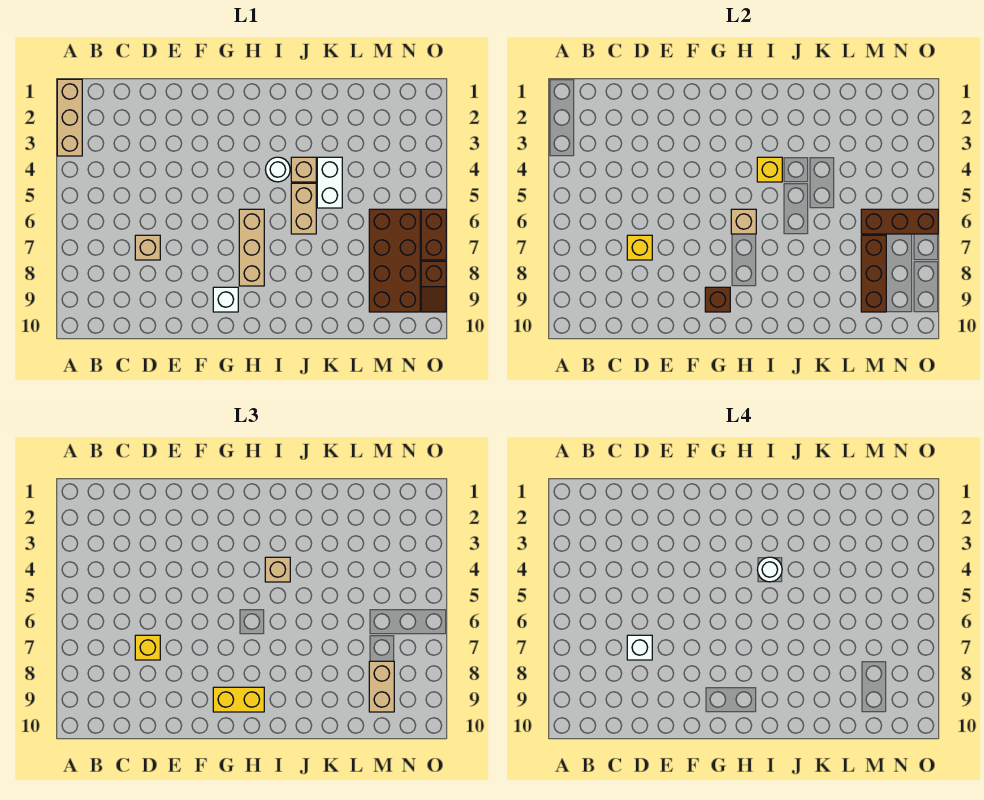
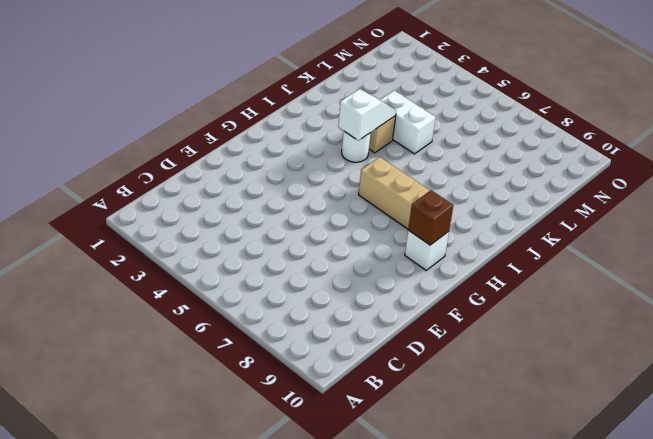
white 1x2 slope [338,89,396,140] -> yellow 1x1 brick [757,157,782,182]
none -> tan 1x3 brick [57,79,82,156]
none -> tan 1x1 brick [135,235,160,260]
none -> tan 1x2 brick [291,183,316,234]

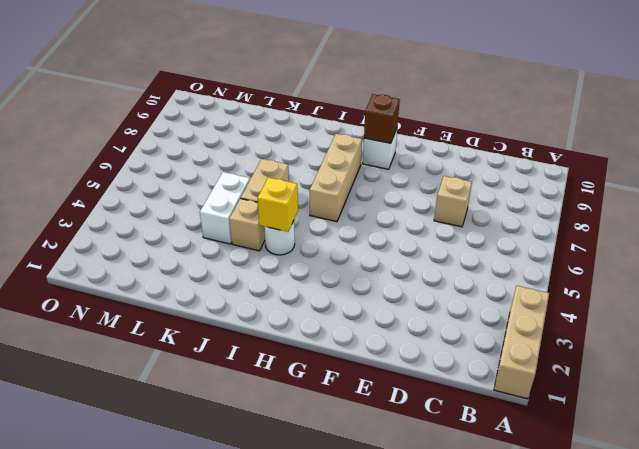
none -> brown 2x4 brick [369,209,420,312]
none -> brown 1x2 brick [421,209,446,260]
none -> brown 1x2 slope [421,261,446,312]

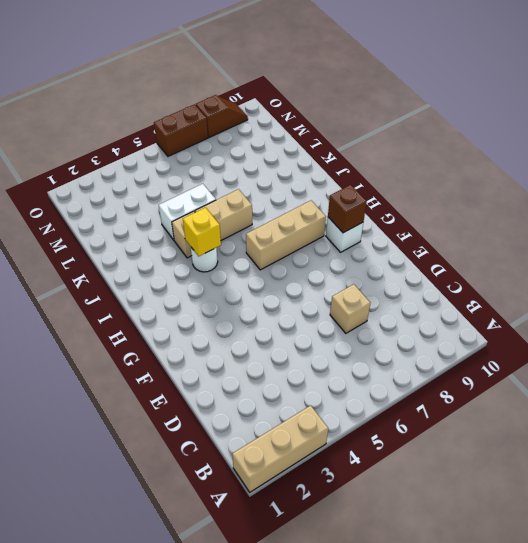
none -> brown 2x4 brick [369,209,420,312]
none -> yellow 1x1 brick [627,235,652,260]
none -> tan 1x1 brick [731,209,756,234]

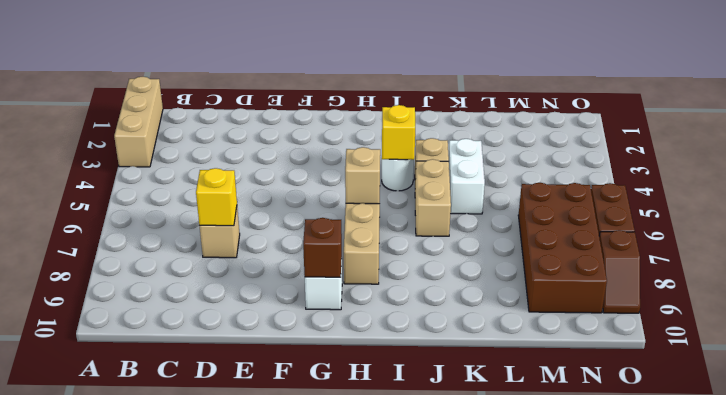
none -> brown 1x3 brick [861,209,938,234]
none -> brown 1x3 brick [861,235,886,312]
none -> yellow 1x1 brick [135,635,160,660]

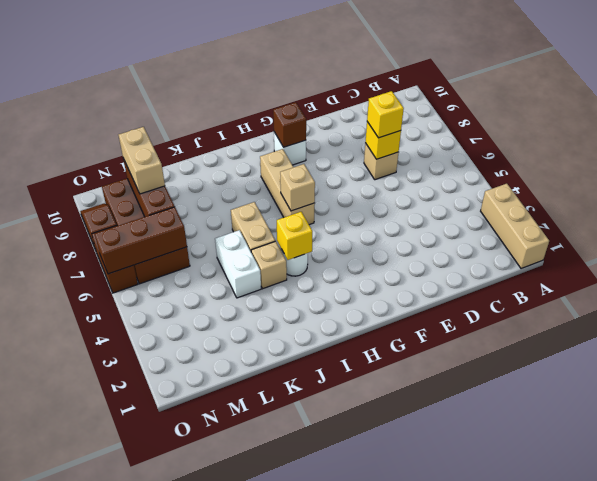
none -> yellow 1x2 brick [213,687,264,712]
none -> tan 1x1 brick [265,557,290,582]
none -> white 1x1 brick [627,635,652,660]

